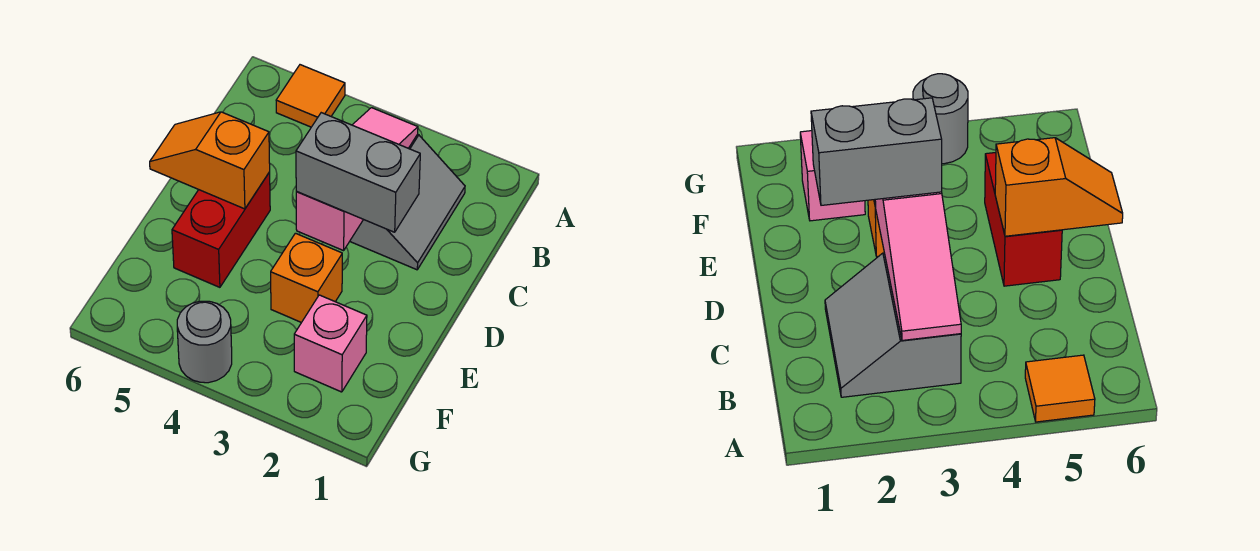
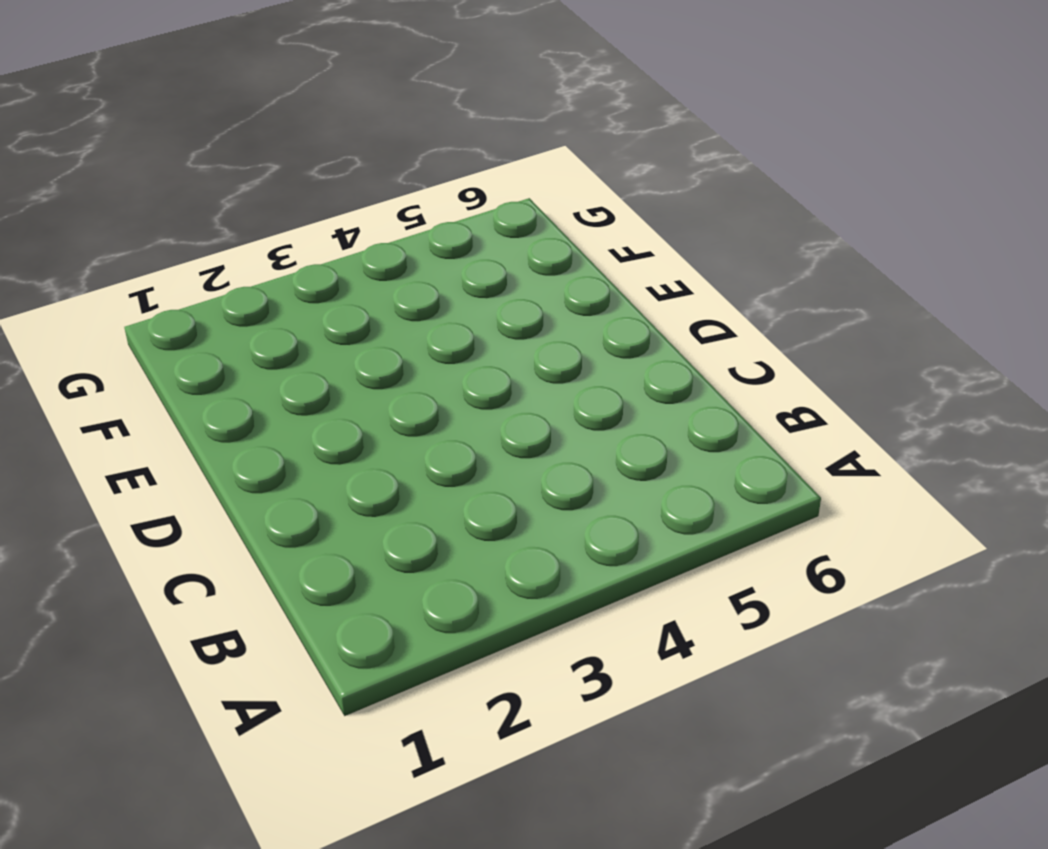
none -> orange 1x1 tile [276,65,345,127]
none -> grey 2x2 slope [350,134,465,270]

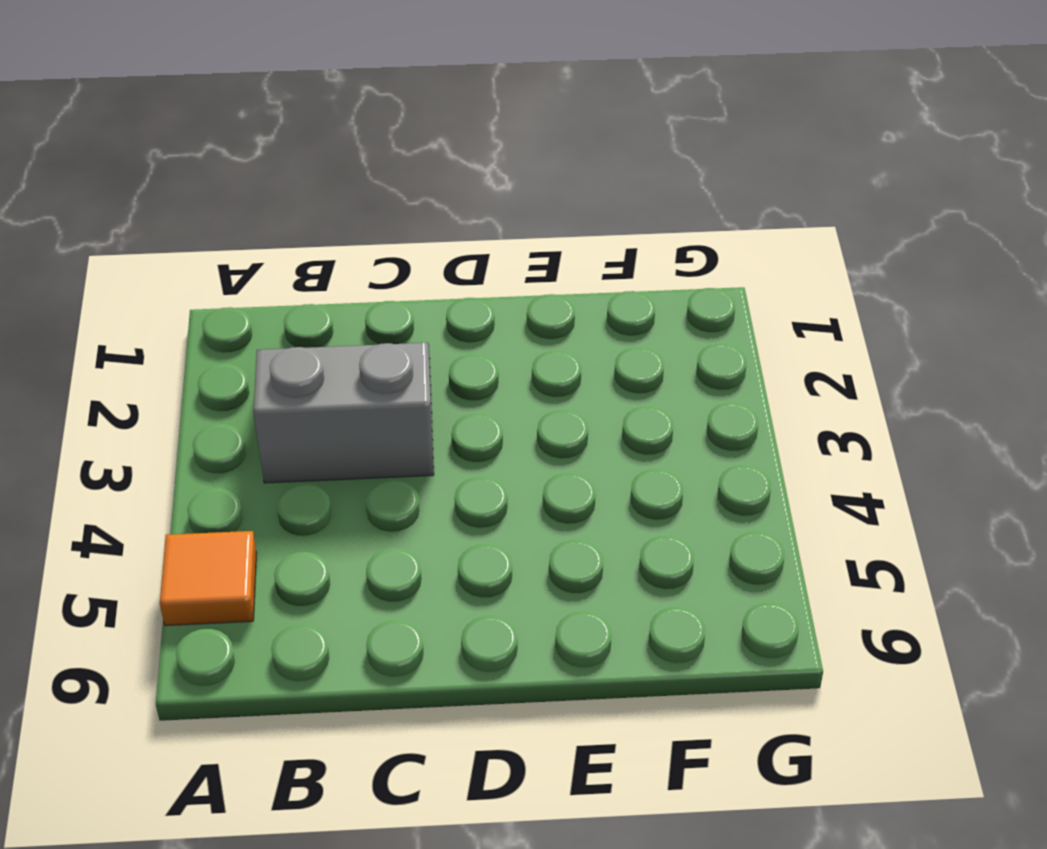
none -> red 1x2 brick [172,172,270,287]
none -> orange 1x1 brick [271,233,342,322]

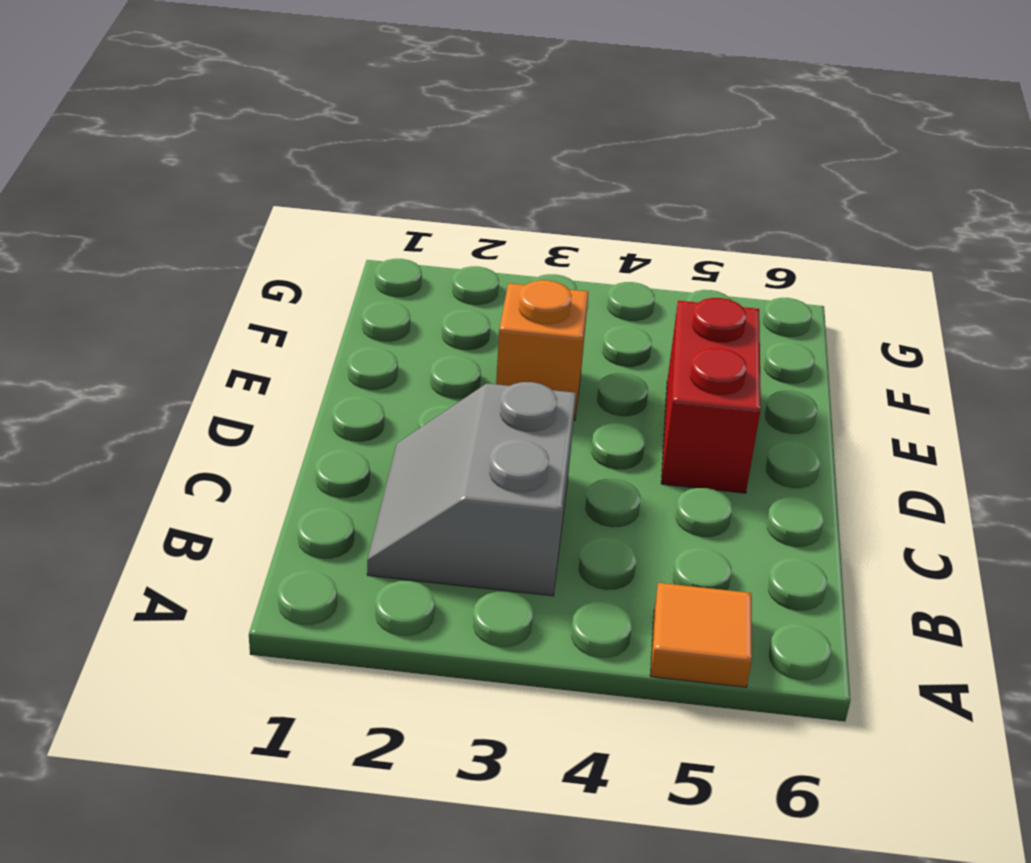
none -> pink 1x1 brick [294,295,367,392]
none -> grey 1x1 round brick [177,301,232,383]

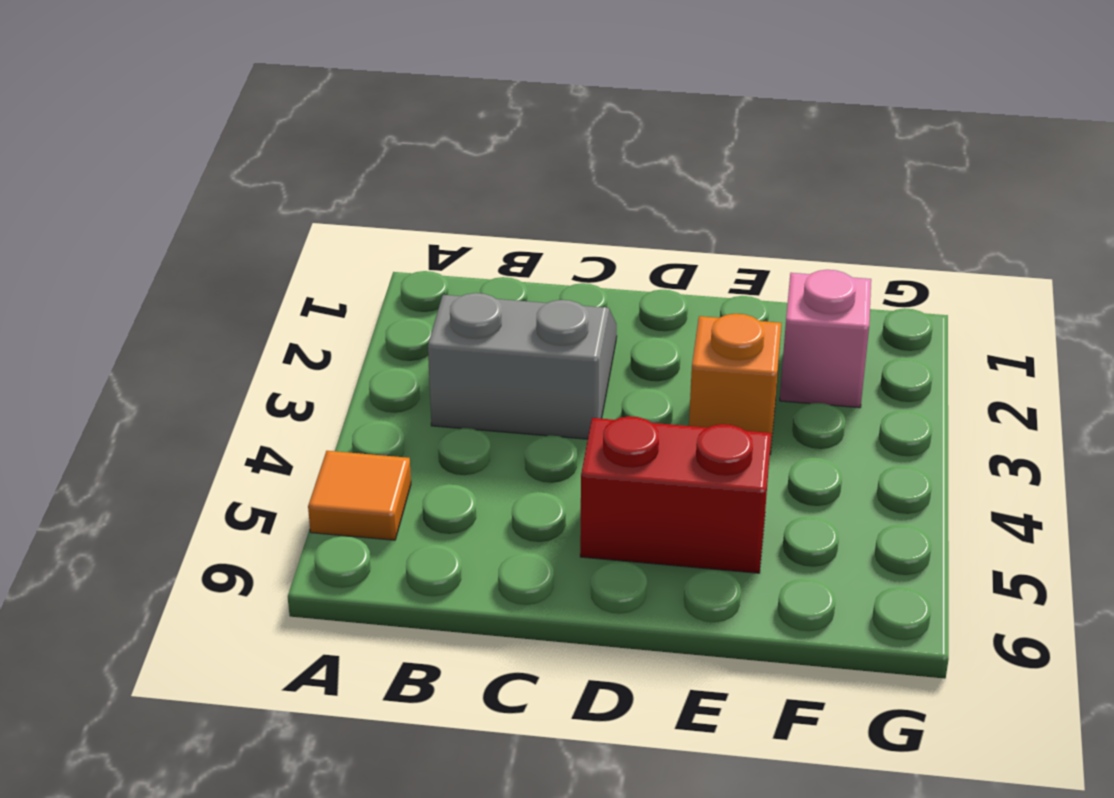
none -> grey 1x1 round brick [177,301,232,383]
none -> pink 1x3 slope [296,108,418,251]

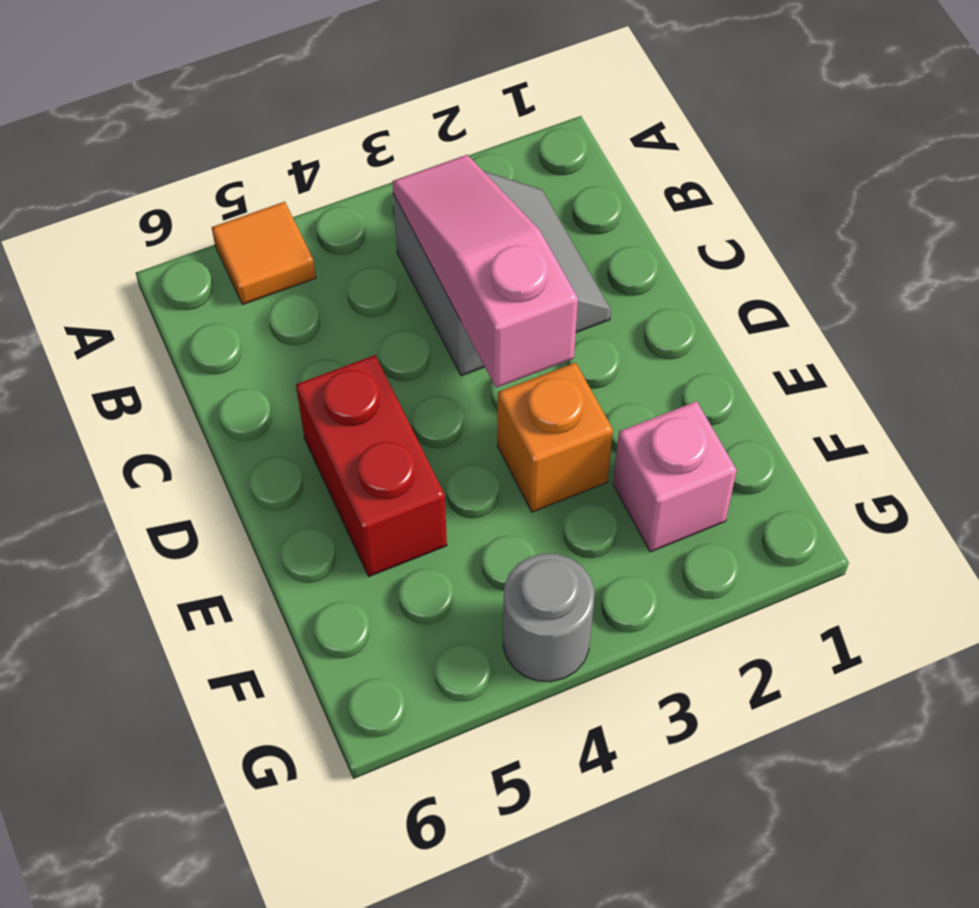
none -> orange 1x2 slope [150,112,270,209]
none -> grey 1x2 brick [296,113,420,232]

